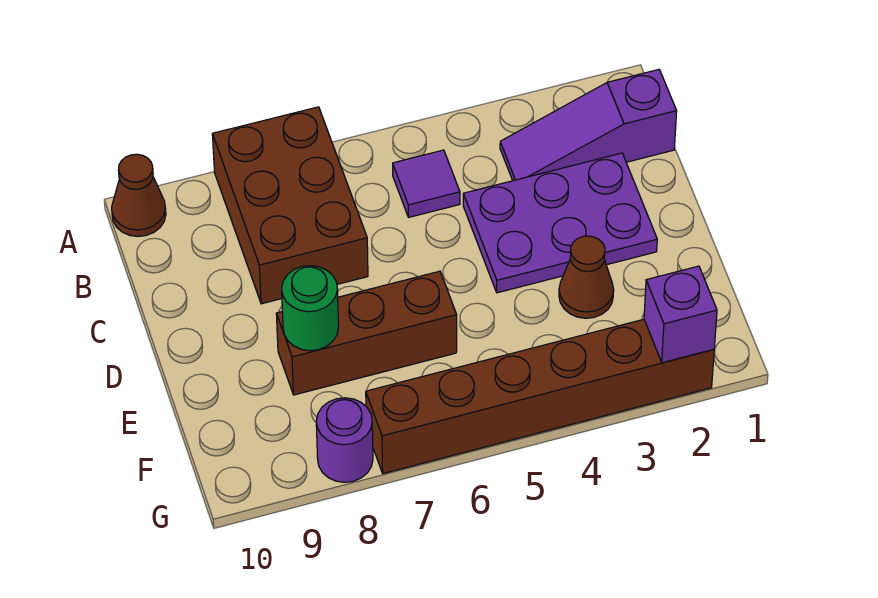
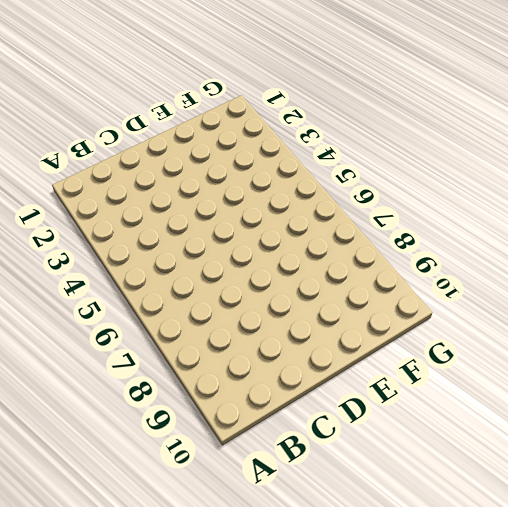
none -> brown 2x3 brick [212,107,368,304]
none -> brown 1x1 cone [112,154,166,236]

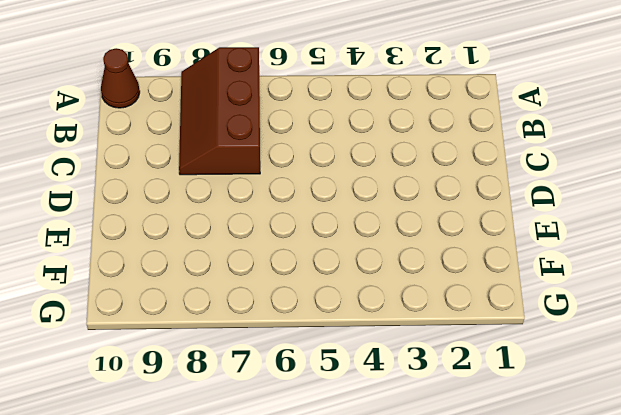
brown 2x3 slope [179,47,260,175] -> brown 2x3 brick [212,107,368,304]
none -> purple 1x3 slope [500,69,677,181]
none -> purple 1x1 tile [393,150,460,217]

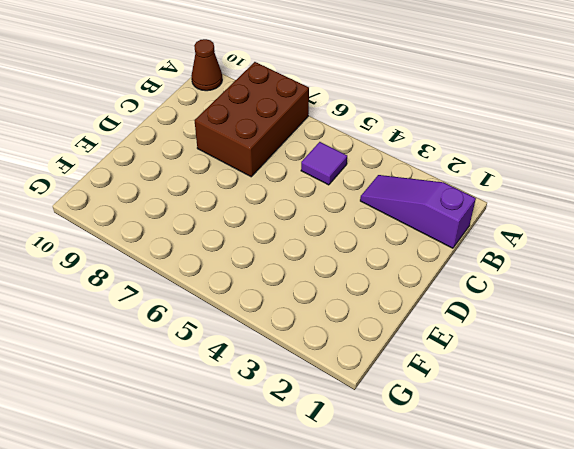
none -> purple 2x3 plate [463,153,657,293]
none -> brown 1x1 cone [559,236,614,318]

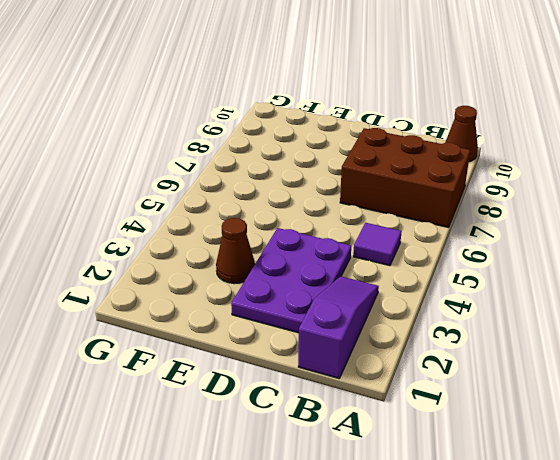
none -> brown 1x3 brick [276,271,457,395]
none -> brown 1x6 brick [366,319,714,474]

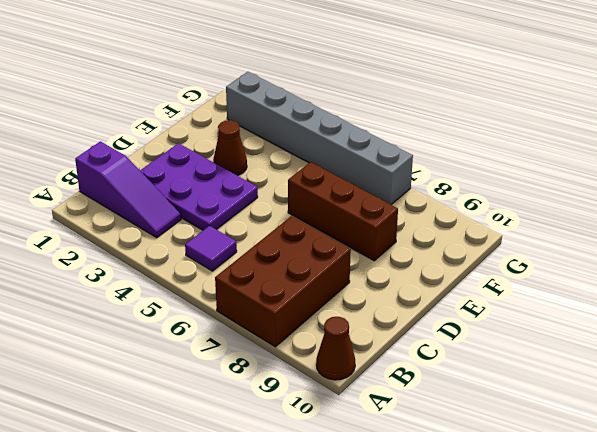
grey 1x6 brick [226,72,413,205] -> brown 1x6 brick [366,319,714,474]
none -> purple 1x1 round brick [316,398,373,482]
none -> green 1x1 round brick [282,266,338,351]

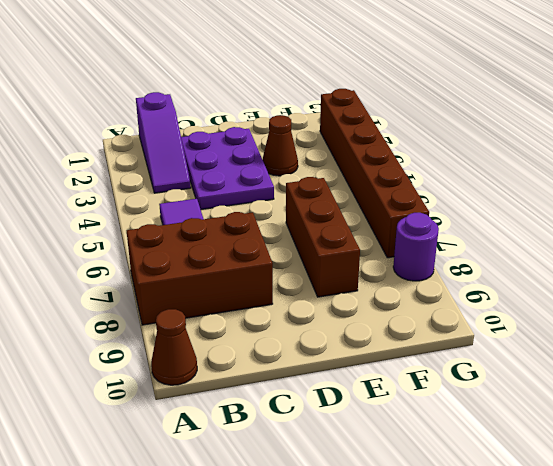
none -> green 1x1 round brick [282,266,338,351]
none -> purple 1x1 brick [644,266,717,363]

